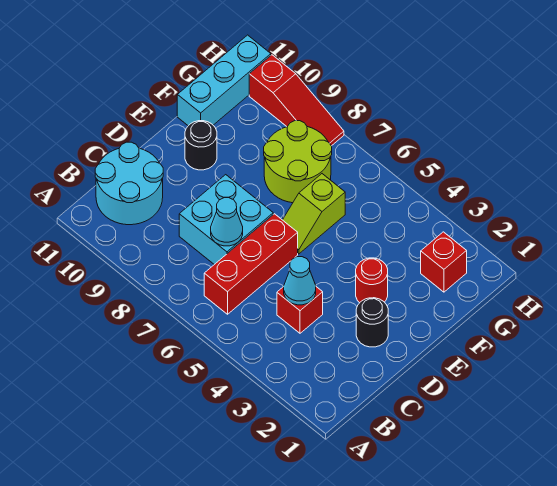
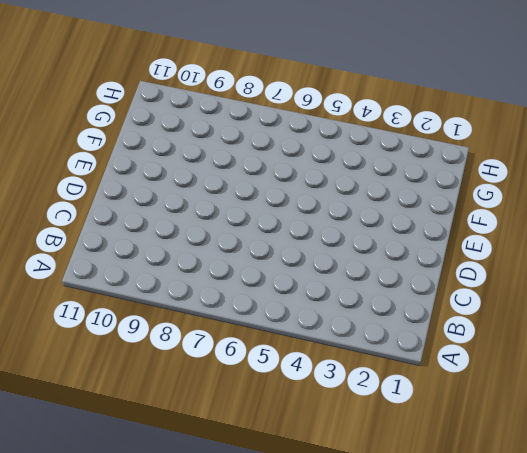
none -> red 1x3 brick [204,214,298,314]
none -> cyan 2x2 round brick [95,142,163,225]
none -> red 1x1 brick [277,287,323,333]

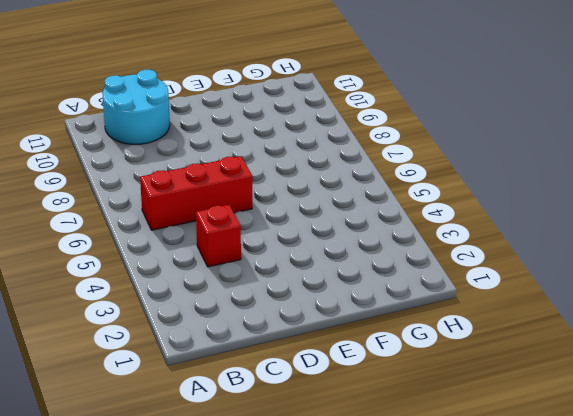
none -> cyan 2x2 brick [179,175,273,264]
none -> black 1x1 round brick [356,298,388,347]
none -> red 1x1 round brick [356,258,388,303]

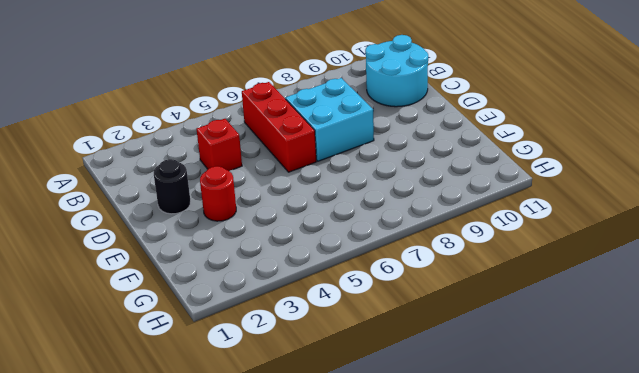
none -> lime 1x2 slope [283,174,345,254]
none -> black 1x1 round brick [185,121,217,170]
none -> lime 2x2 round brick [264,121,332,203]

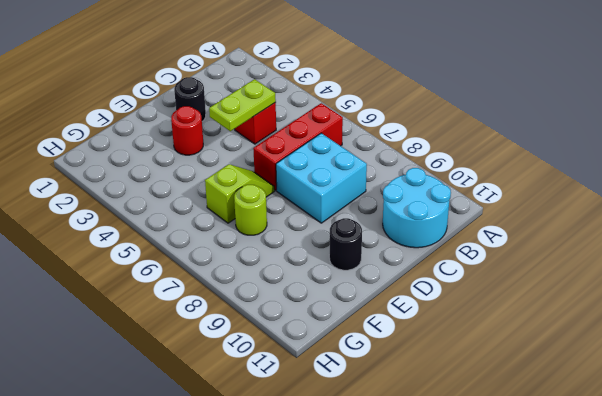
lime 1x2 plate [209,79,276,131] -> cyan 1x1 cone [283,257,316,305]
lime 1x1 round brick [234,185,267,235] -> lime 2x2 round brick [264,121,332,203]
none -> cyan 1x3 brick [177,35,271,126]
none -> red 1x1 brick [421,232,467,292]
none -> red 1x3 slope [249,55,344,146]

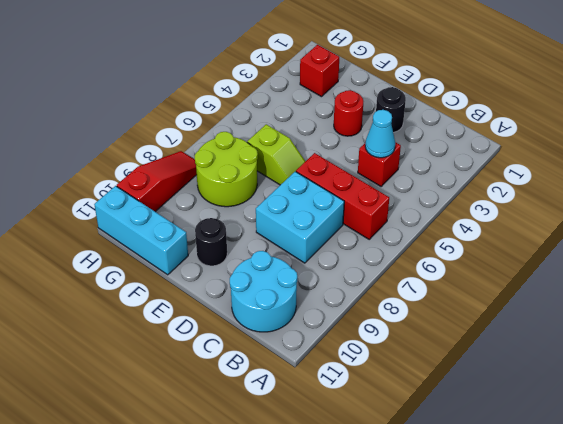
none -> cyan 1x1 cone [211,198,243,246]

